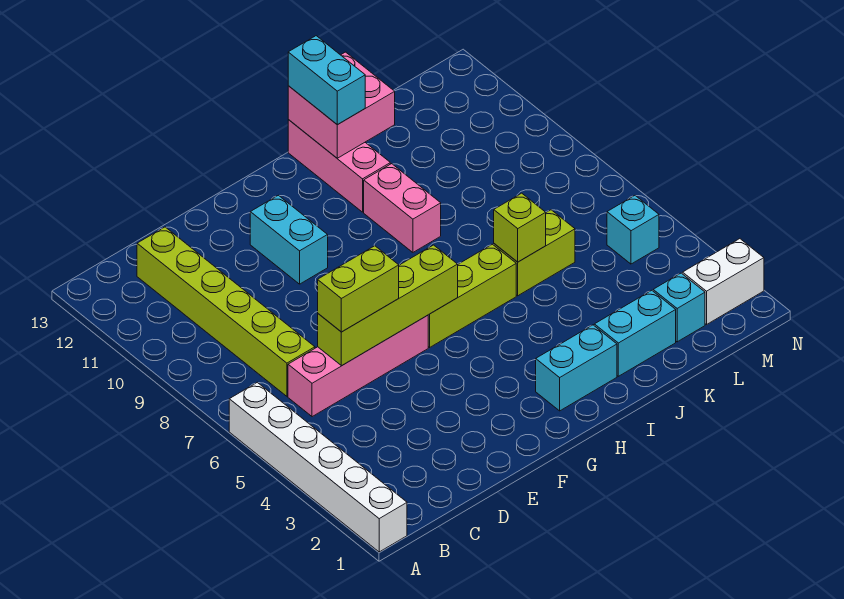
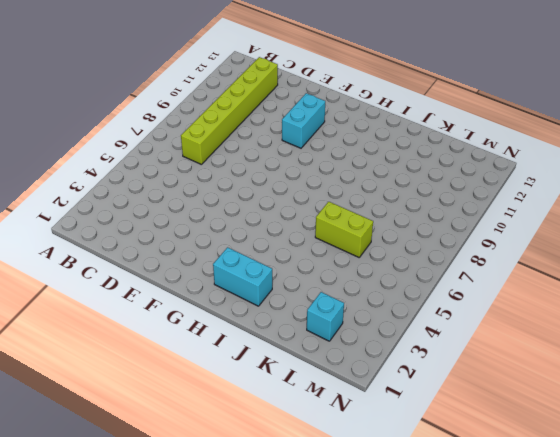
none -> white 1x6 brick [229,382,407,552]
none -> pink 1x4 brick [288,315,428,417]
none -> lime 1x3 brick [428,244,516,347]

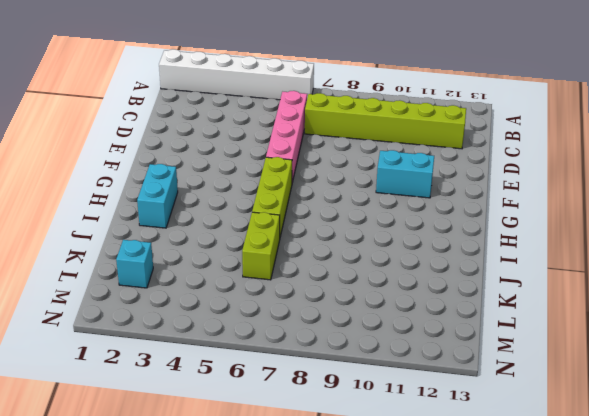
none -> pink 1x2 brick [364,164,441,252]
none -> pink 1x3 brick [288,120,390,212]
none -> cyan 1x2 brick [594,290,676,376]

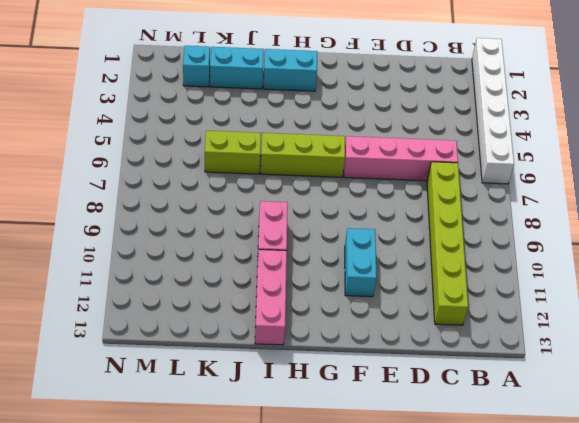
none -> white 1x2 brick [683,239,764,324]
none -> cyan 1x1 brick [607,196,659,264]
none -> lime 1x4 brick [318,245,458,366]

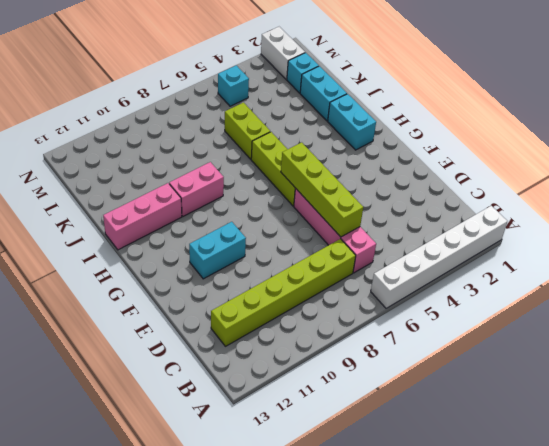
none -> pink 2x2 brick [288,52,395,158]
none -> lime 1x1 brick [494,193,546,262]
none -> lime 1x2 brick [318,246,399,332]

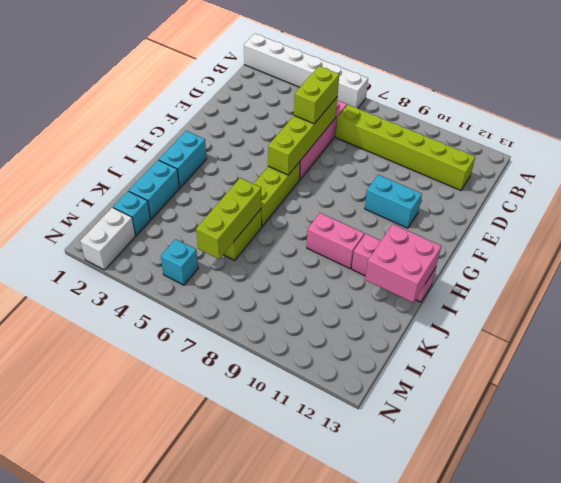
lime 1x3 brick [196,178,261,259] -> lime 1x1 brick [494,193,546,262]
none -> cyan 1x2 brick [288,36,365,125]

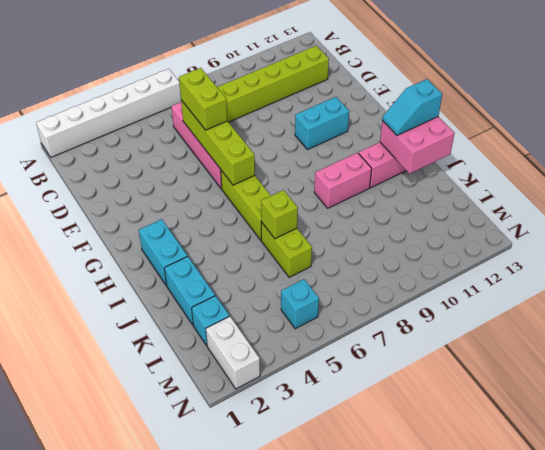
cyan 1x2 slope [382,79,442,136] -> cyan 1x2 brick [288,36,365,125]

